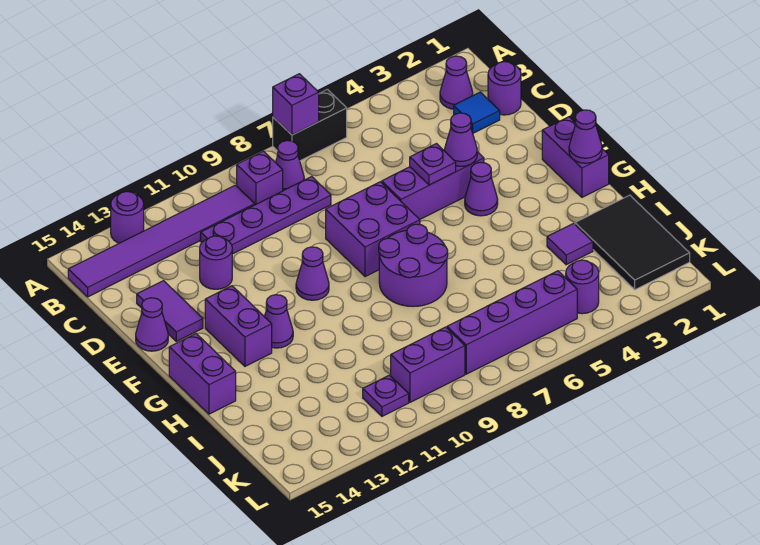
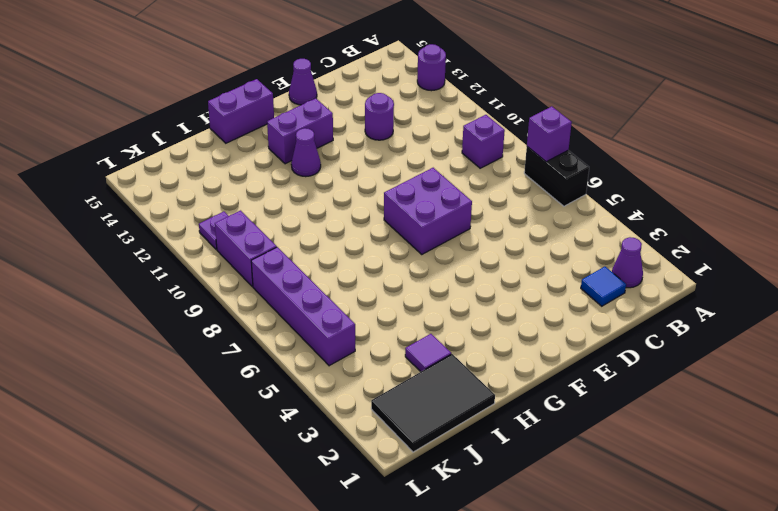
none -> purple 1x1 cone [275,141,304,191]
none -> purple 1x6 tile [68,185,255,297]
none -> purple 1x1 round brick [488,62,521,115]
none -> purple 1x4 plate [201,177,331,254]

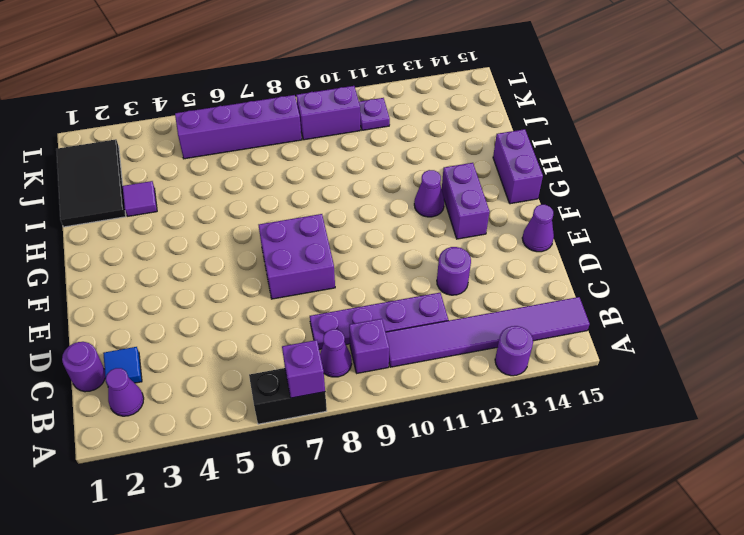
none -> purple 1x2 tile [137,281,203,341]
none -> purple 1x3 brick [382,152,484,219]
none -> purple 1x2 brick [542,117,609,197]
none -> purple 1x1 cone [465,162,498,216]

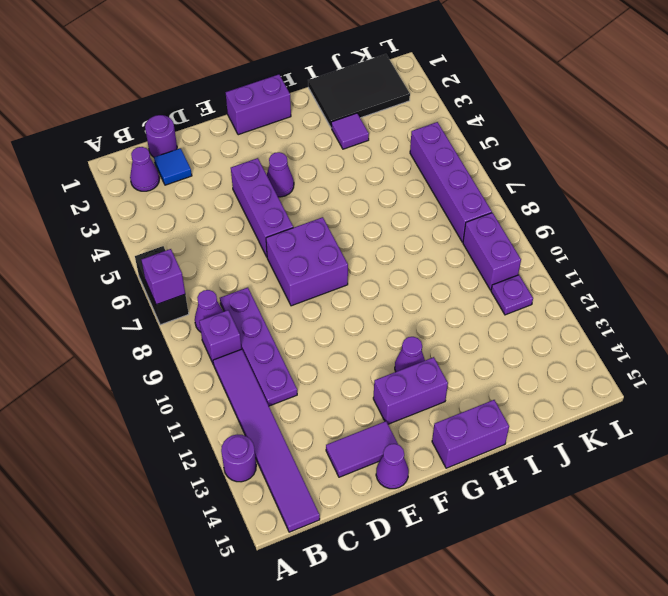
none -> purple 1x1 round brick [200,236,232,289]
none -> purple 1x1 cone [296,247,329,300]
none -> purple 2x2 round brick [379,224,448,306]
none -> purple 1x1 round brick [566,260,599,314]

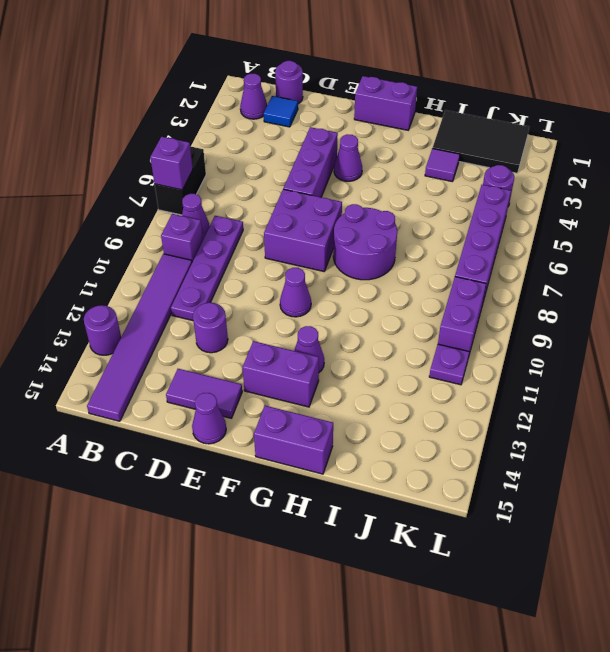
none -> purple 1x1 cone [444,113,477,166]
none -> purple 1x1 plate [410,144,456,185]
none -> purple 1x1 cone [569,110,602,163]

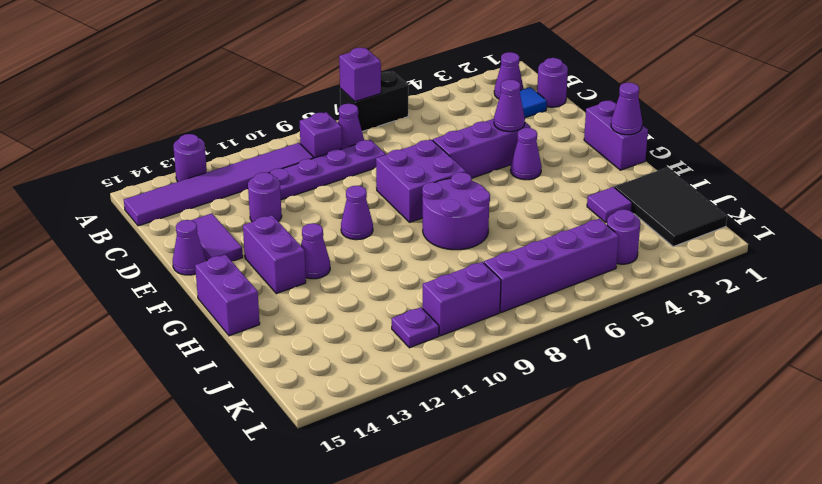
none -> purple 1x1 plate [410,144,456,185]

